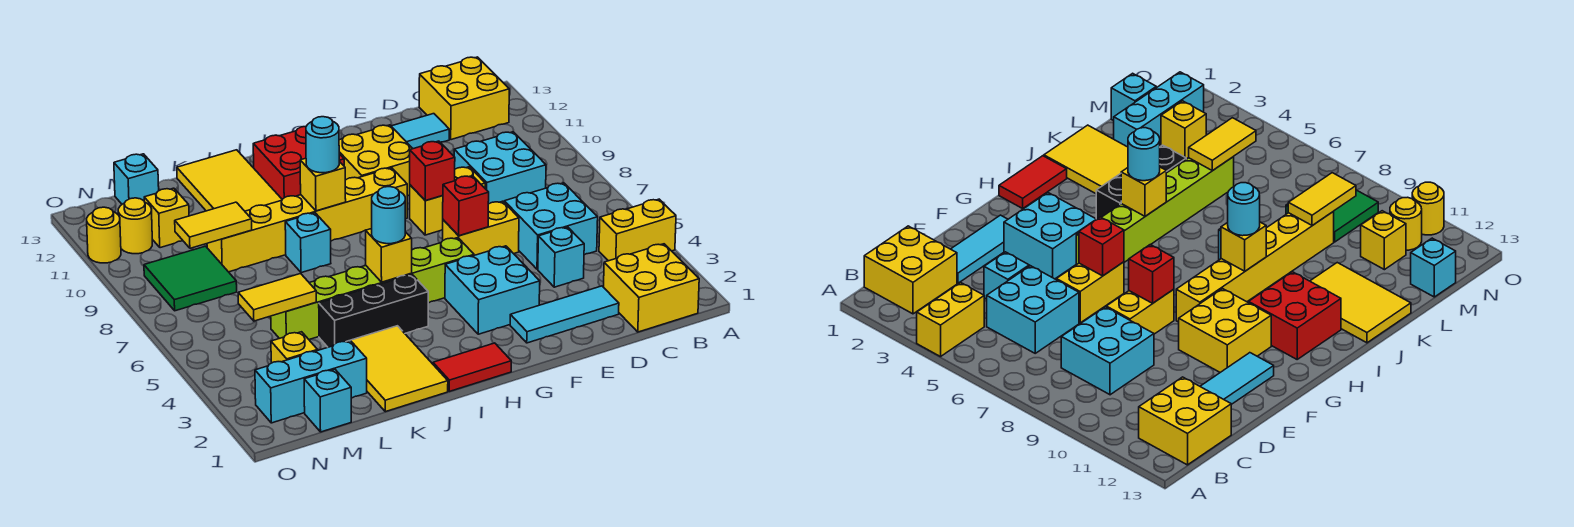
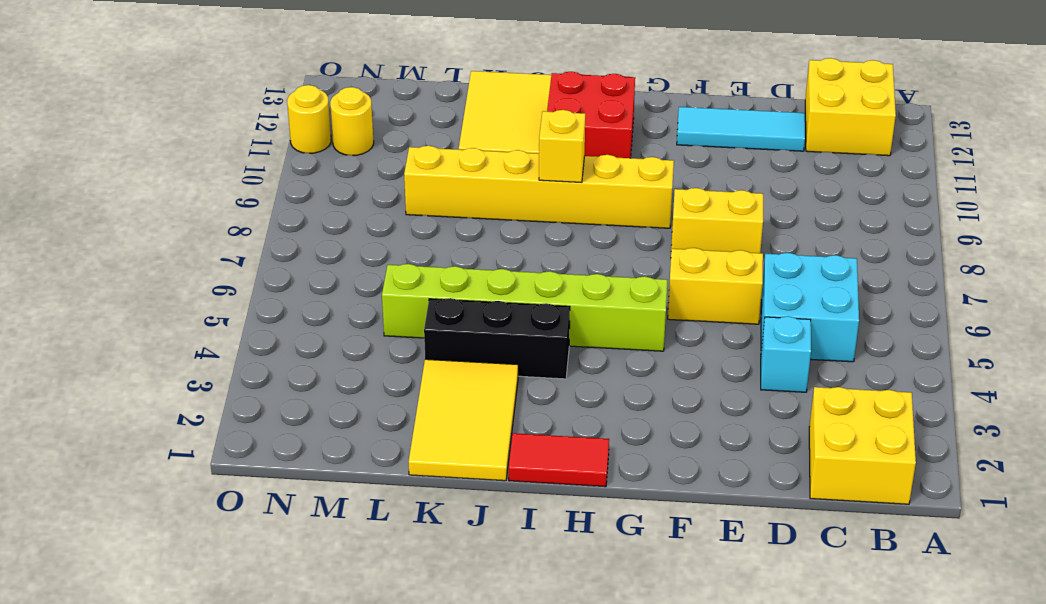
none -> yellow 1x2 brick [599,199,676,261]
none -> cyan 2x2 brick [454,132,546,204]
none -> cyan 1x3 tile [510,286,619,343]
none -> cyan 2x2 brick [445,246,540,334]

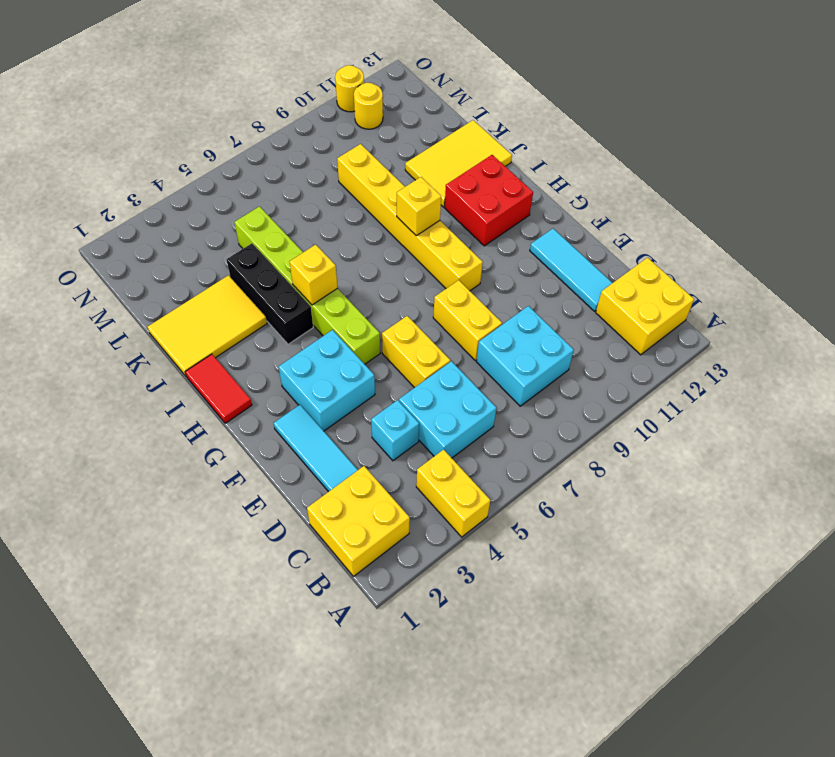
none -> yellow 2x2 brick [339,125,413,196]
none -> cyan 1x1 brick [285,213,331,273]
none -> cyan 1x3 brick [255,340,367,423]
none -> cyan 1x1 brick [304,369,351,432]

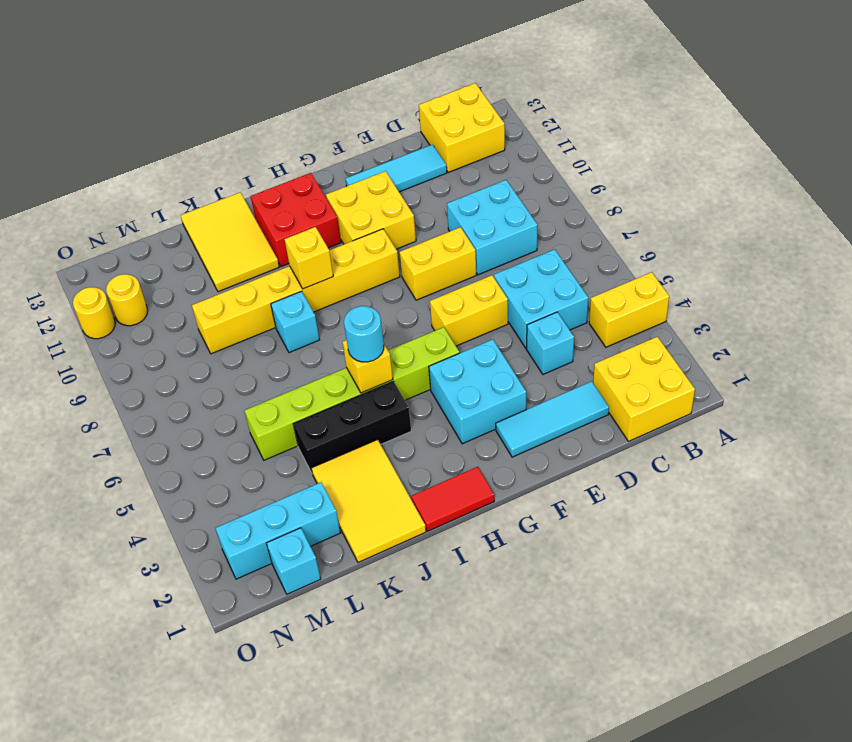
none -> yellow 1x1 brick [271,332,318,363]
none -> green 2x2 tile [144,246,237,311]
none -> yellow 1x1 brick [144,188,189,248]
none -> cyan 1x1 brick [114,154,159,204]

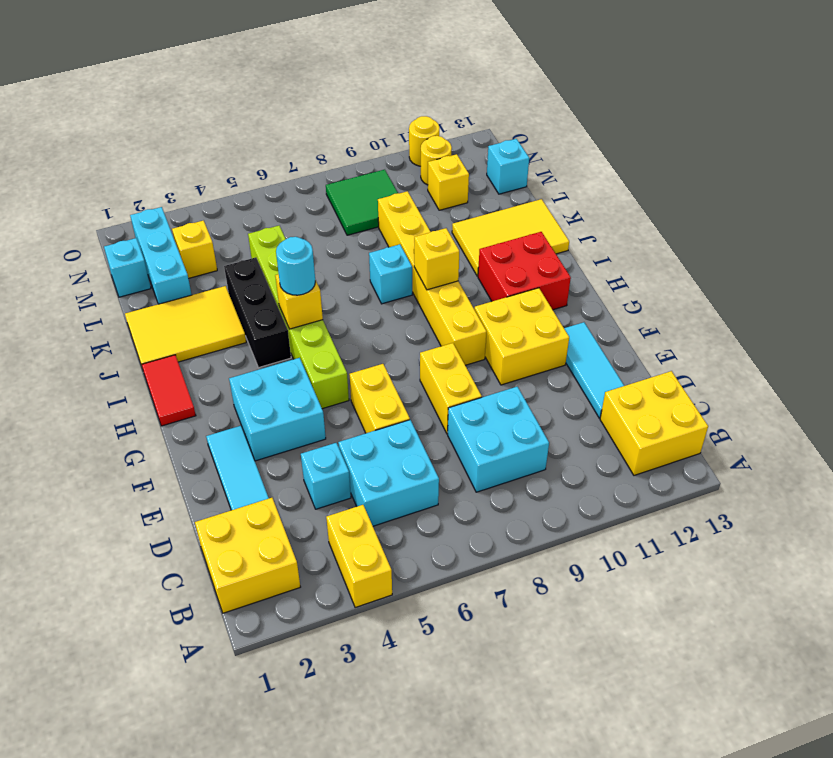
none -> red 1x1 brick [443,176,489,236]
none -> red 1x1 brick [410,141,455,201]
none -> yellow 1x2 tile [238,274,316,321]
none -> yellow 1x2 tile [175,202,252,248]

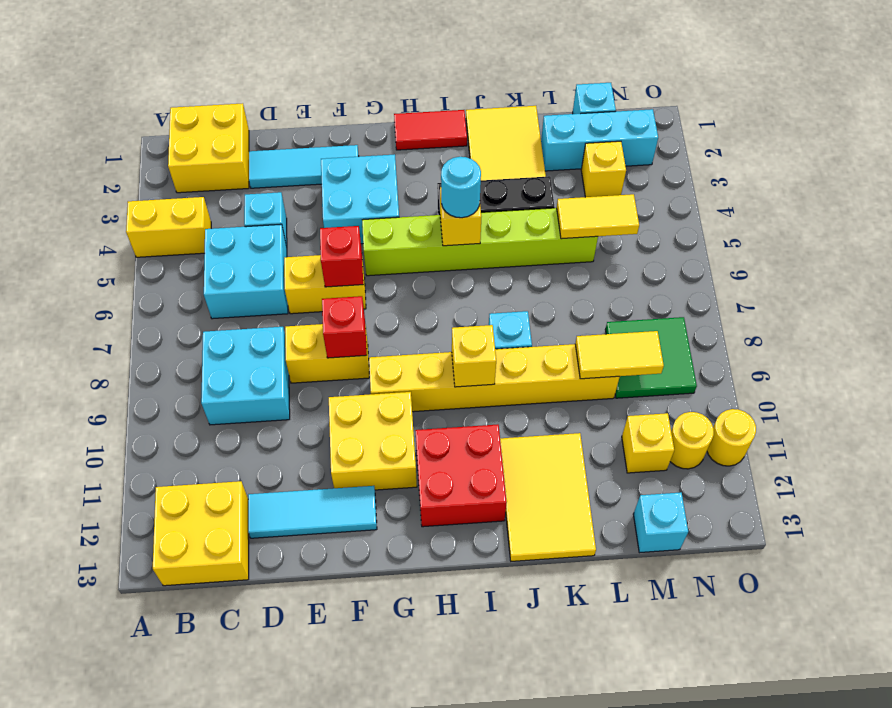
none -> cyan 1x1 round brick [306,117,339,173]

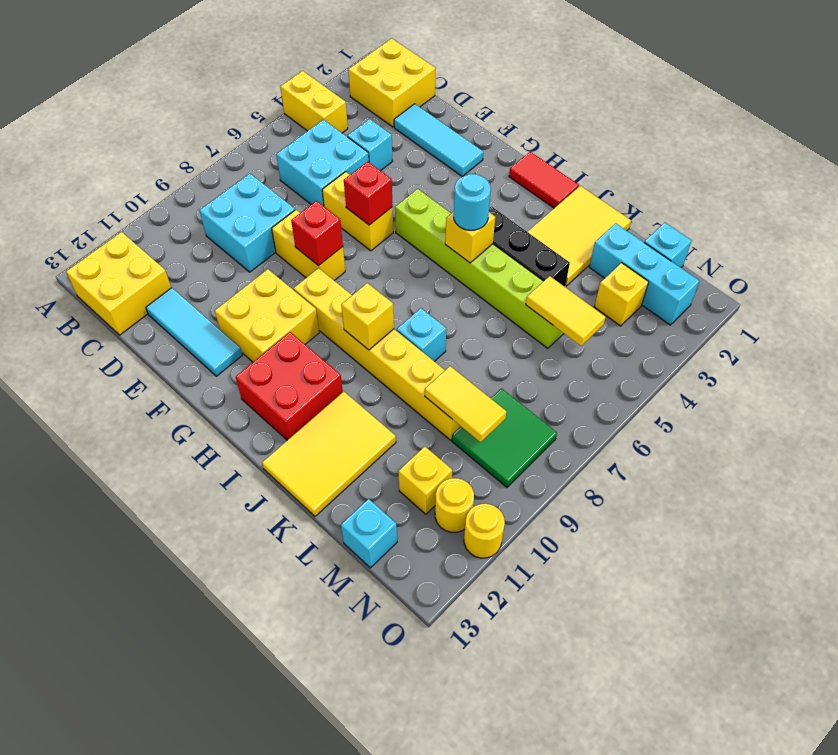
none -> cyan 2x2 brick [445,246,540,334]
none -> cyan 1x1 round brick [306,117,339,173]

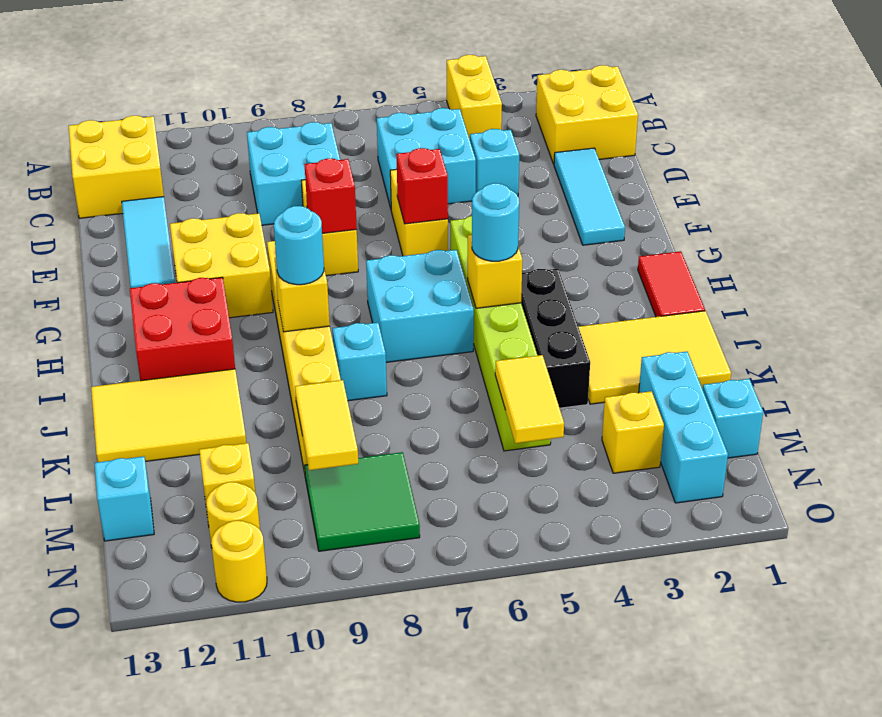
cyan 2x2 brick [366,250,474,362] -> cyan 2x2 brick moved to [445,246,540,334]

